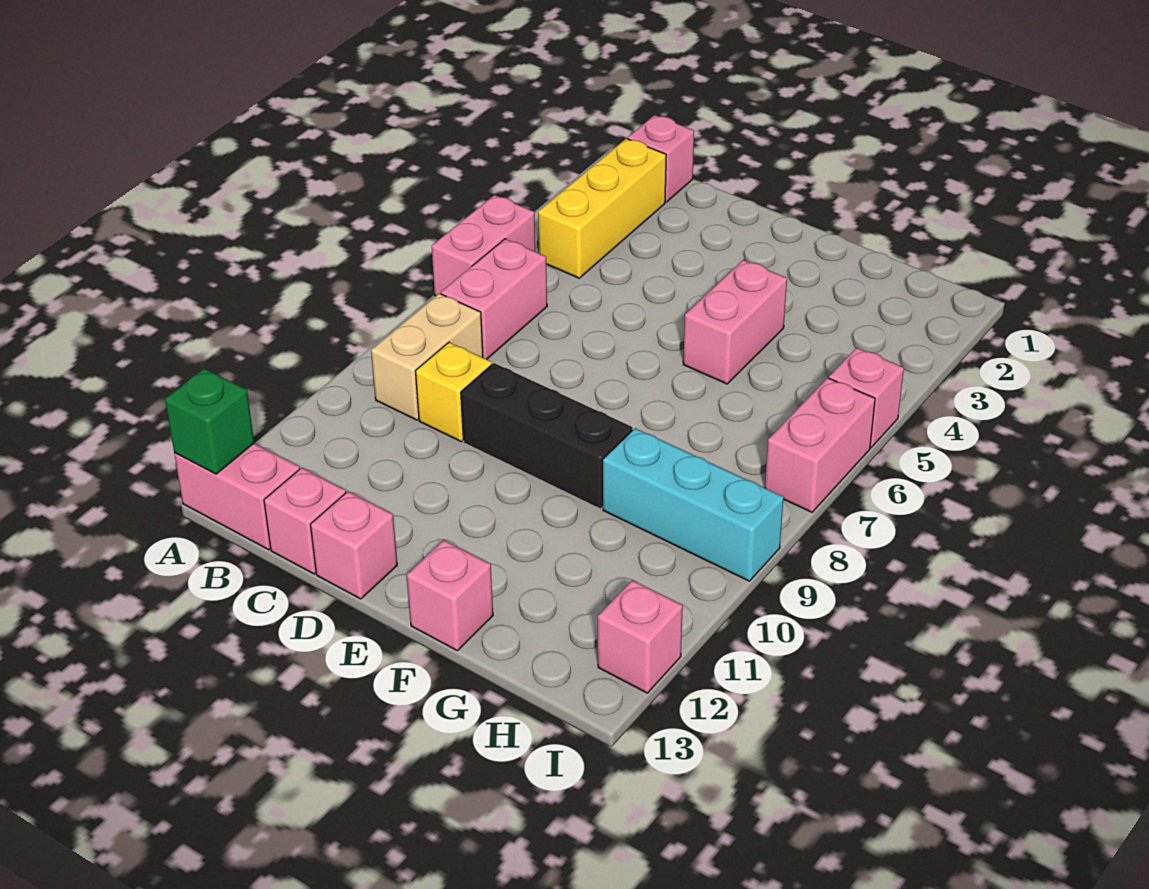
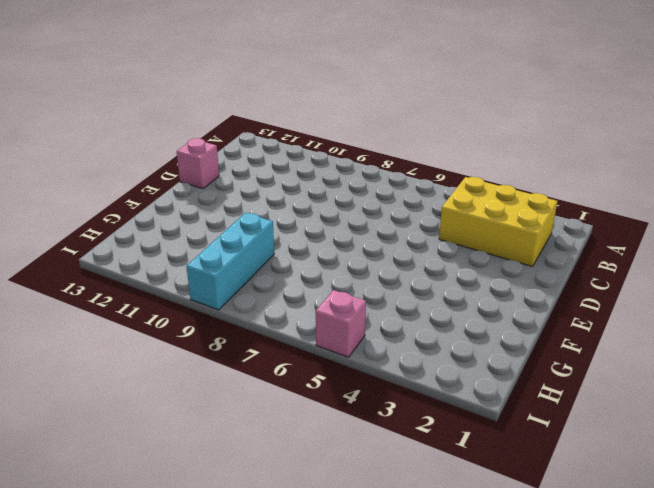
yellow 2x3 brick [439,177,557,267] -> yellow 1x3 brick [538,139,666,278]
none -> pink 1x2 brick [432,195,536,296]
none -> pink 1x2 brick [174,443,300,550]
none -> pink 1x1 brick [628,115,694,202]

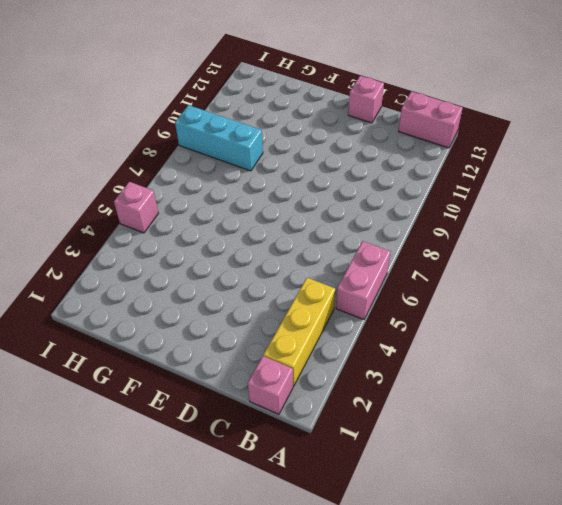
none -> pink 1x2 brick [441,239,547,359]
none -> tan 1x2 brick [371,293,483,420]
none -> yellow 1x1 brick [416,342,492,442]

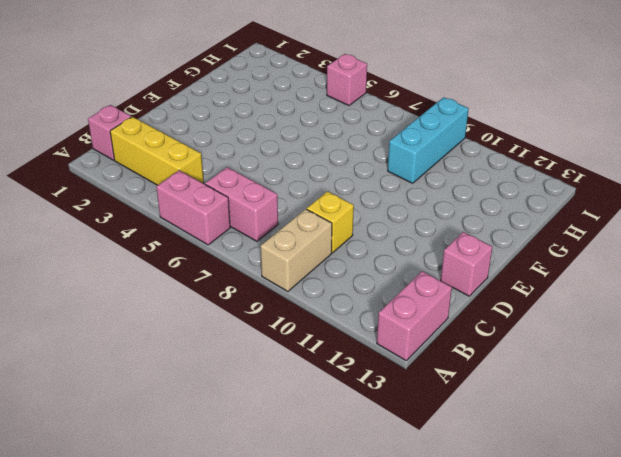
tan 1x2 brick [261,209,332,292] -> tan 1x2 brick turned to [371,293,483,420]
none -> pink 1x1 brick [264,468,346,574]
none -> black 1x3 brick [461,363,633,509]
none -> pink 1x2 brick [683,260,787,384]

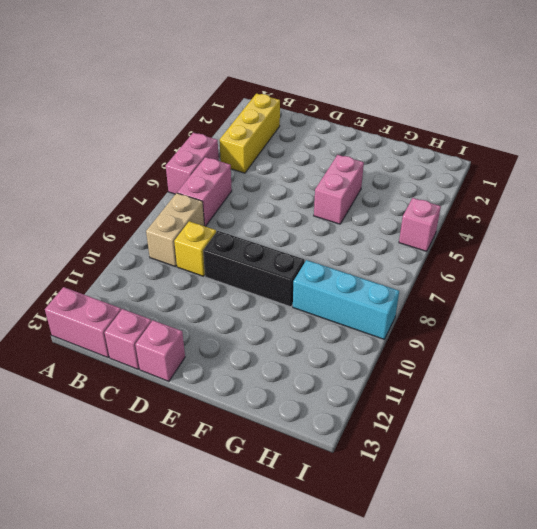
none -> pink 1x1 brick [628,115,694,202]
none -> pink 1x1 brick [407,540,493,651]
none -> pink 1x2 brick [765,378,875,512]

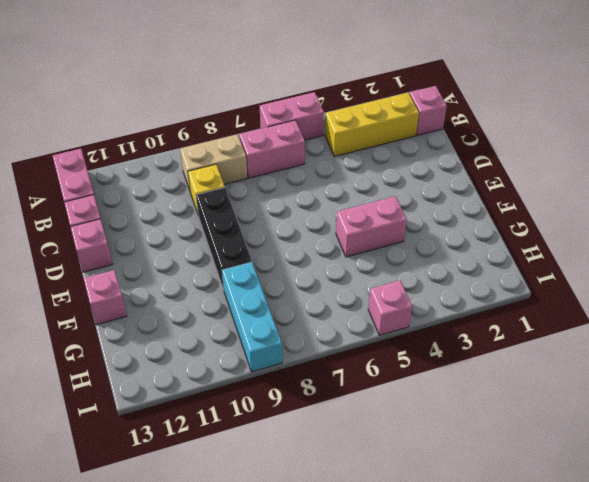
none -> pink 1x2 brick [765,378,875,512]
none -> pink 1x1 brick [598,580,683,693]
none -> green 1x1 brick [165,368,254,474]

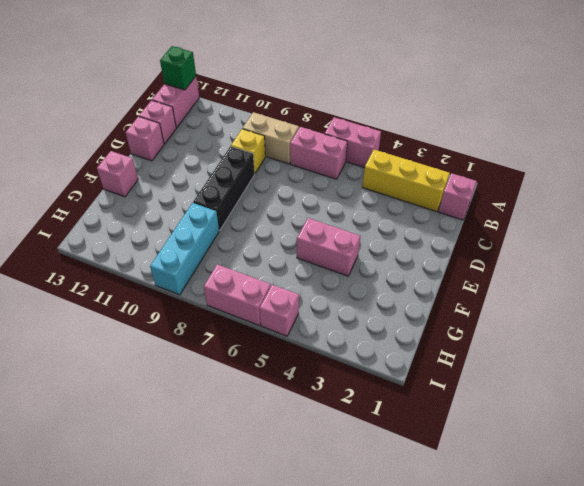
none -> pink 1x1 brick [598,580,683,693]

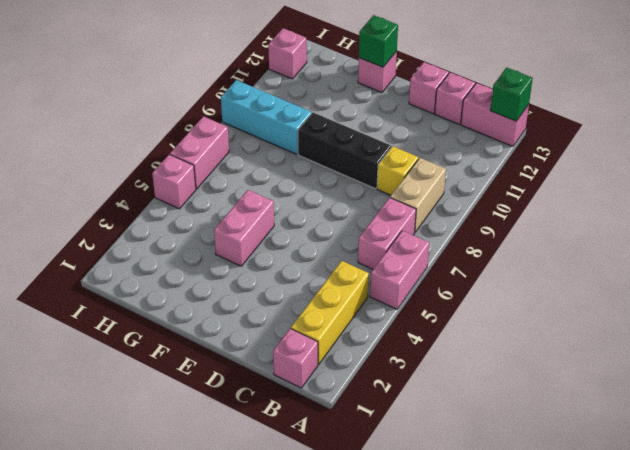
green 1x1 brick [359,15,398,67] -> none

